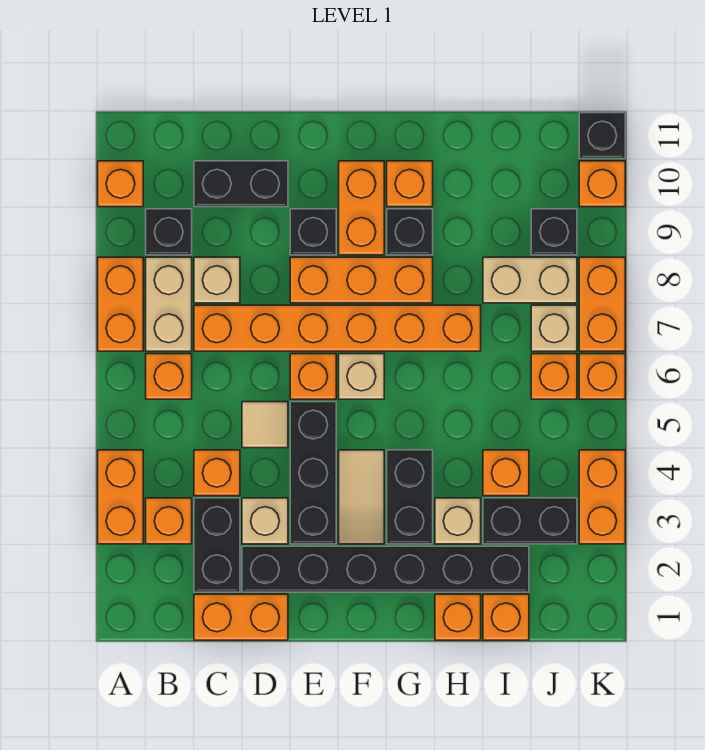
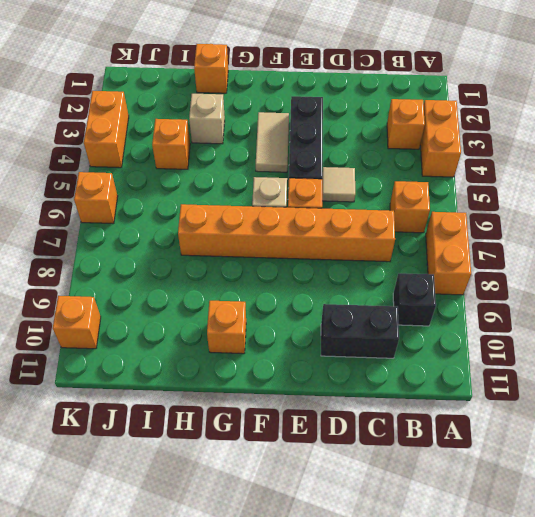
none -> orange 1x1 brick [98,161,143,207]
none -> tan 1x2 brick [146,257,192,351]
none -> orange 1x2 brick [194,594,288,640]
none -> black 1x2 brick [194,498,240,592]

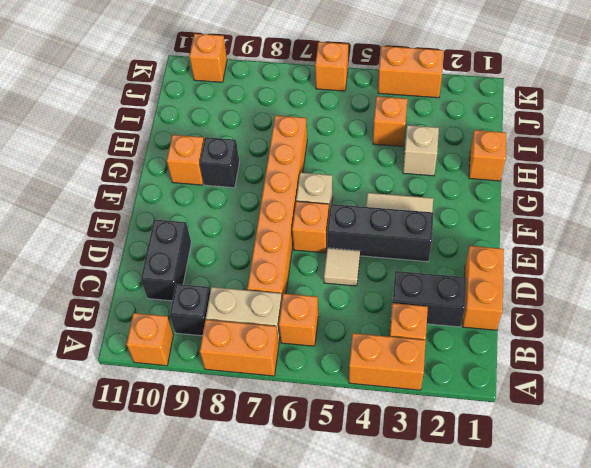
none -> orange 1x1 brick [194,450,240,496]
none -> tan 1x1 brick [194,257,240,303]
none -> black 1x6 brick [242,546,529,592]
none -> tan 1x1 brick [242,498,288,544]

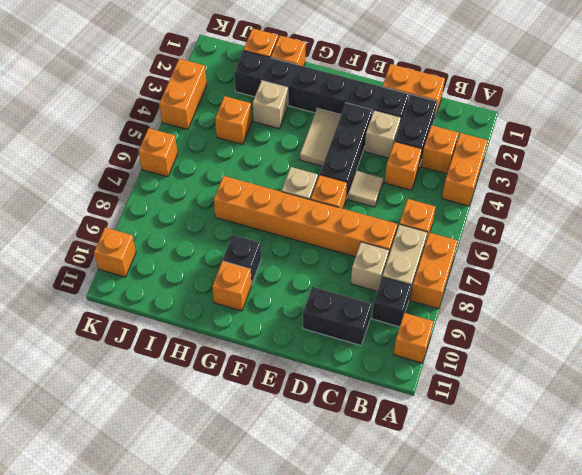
none -> orange 1x3 brick [290,257,433,303]
none -> black 1x1 brick [290,209,336,255]
none -> orange 1x2 brick [339,161,384,255]
none -> black 1x2 brick [387,450,433,544]

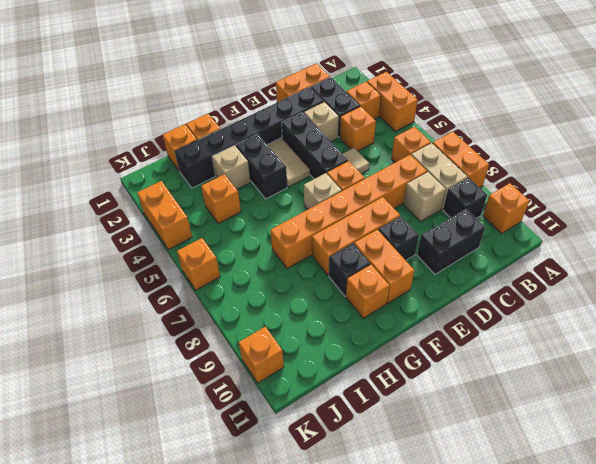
none -> black 1x2 brick [483,498,577,544]
none -> tan 1x2 brick [483,257,577,303]
none -> orange 1x1 brick [531,354,577,399]
none -> tan 1x1 brick [531,305,577,351]

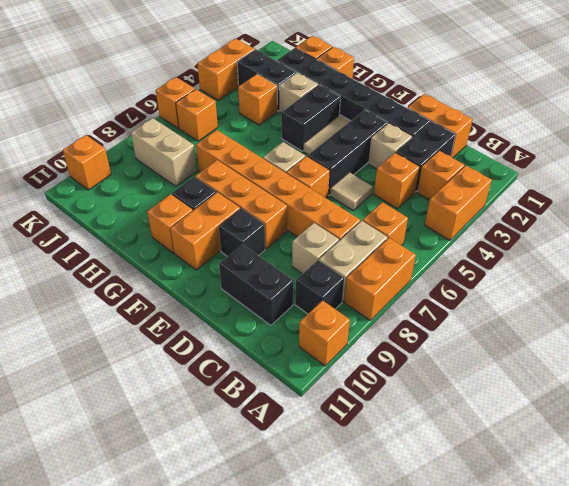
none -> tan 1x1 brick [531,305,577,351]
none -> black 1x1 brick [531,209,577,255]
none -> orange 1x2 brick [579,257,625,351]
none -> black 1x1 brick [579,113,625,159]

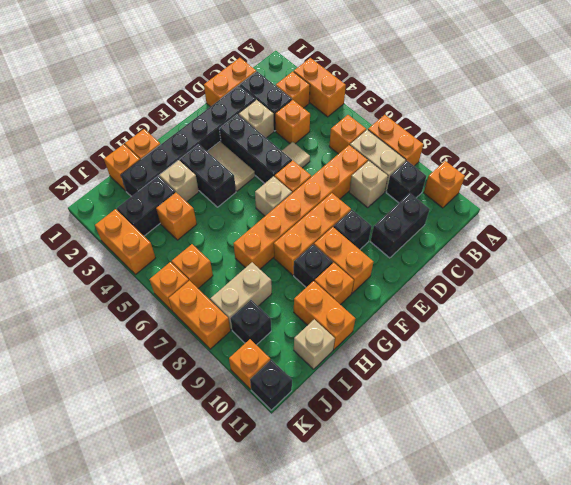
orange 1x2 brick [294,281,356,349] -> none
tan 1x1 brick [294,319,335,369] -> tan 1x1 brick moved to [531,305,577,351]

